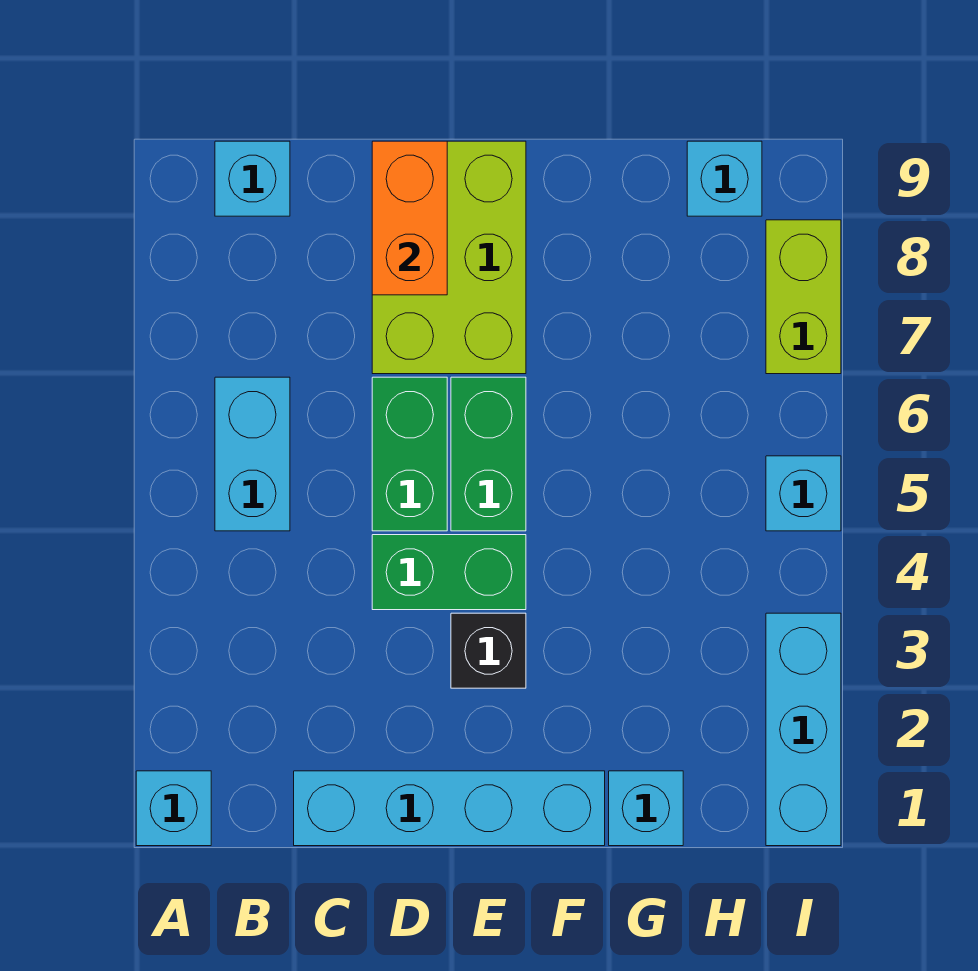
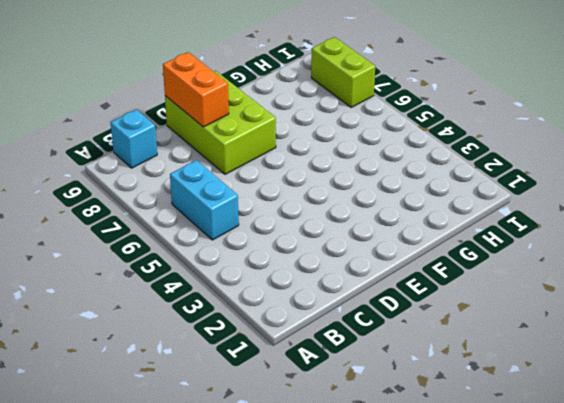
none -> cyan 1x1 brick [136,771,211,846]
none -> cyan 1x4 brick [294,771,605,846]
none -> green 1x2 brick [372,535,526,610]

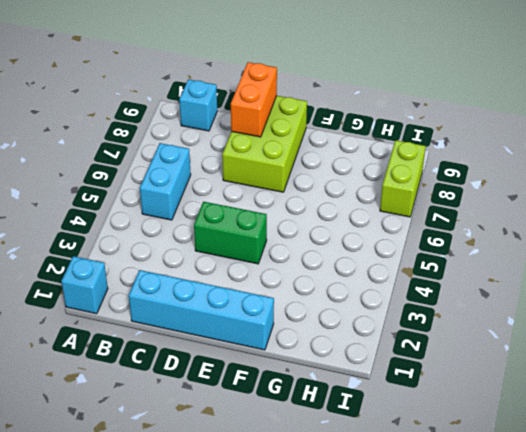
none -> green 1x2 brick [372,377,447,531]
none -> black 1x1 brick [451,613,526,688]
none -> green 1x2 brick [451,377,526,531]

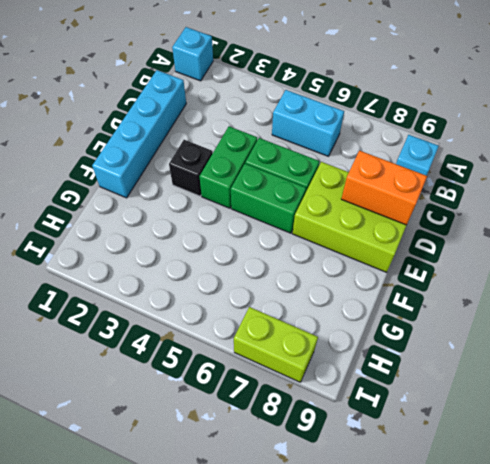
none -> cyan 1x1 brick [609,771,683,846]
none -> cyan 1x1 brick [687,141,762,216]
none -> cyan 1x3 brick [766,613,841,846]

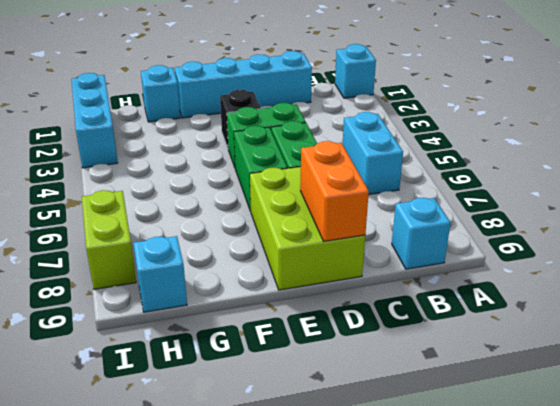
none -> cyan 1x1 brick [766,456,841,531]

